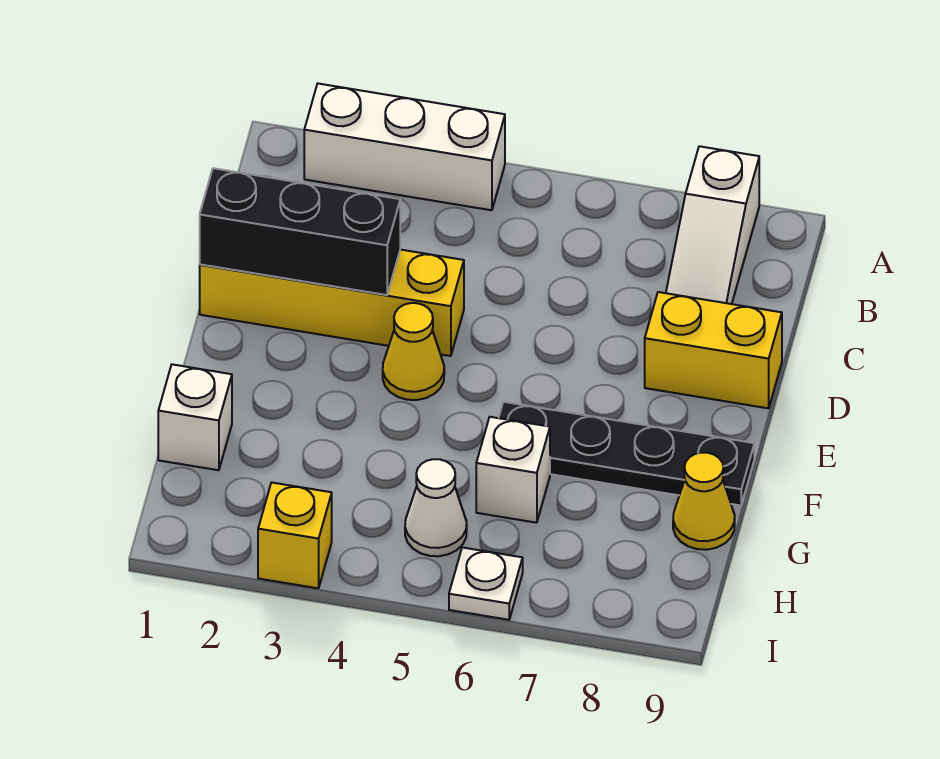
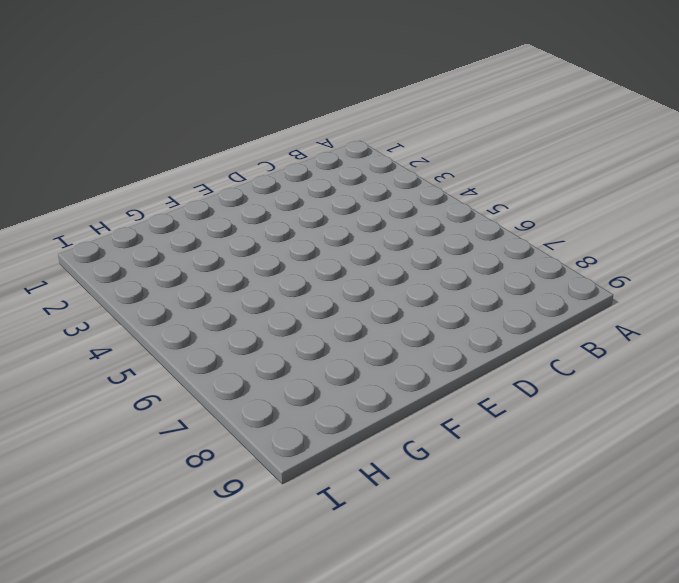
none -> white 1x3 brick [304,84,505,210]
none -> white 1x3 slope [666,146,759,304]
none -> yellow 1x4 brick [200,250,464,356]

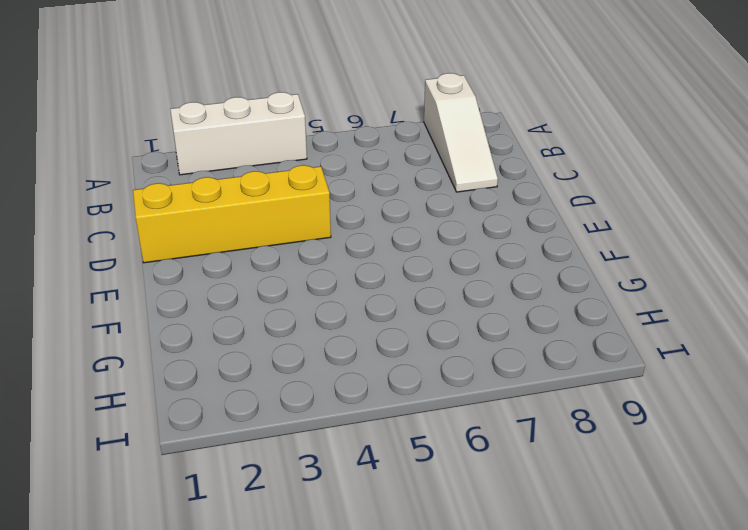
none -> yellow 1x2 brick [645,292,782,408]
none -> yellow 1x1 cone [383,303,444,400]
none -> black 1x4 plate [499,402,754,505]

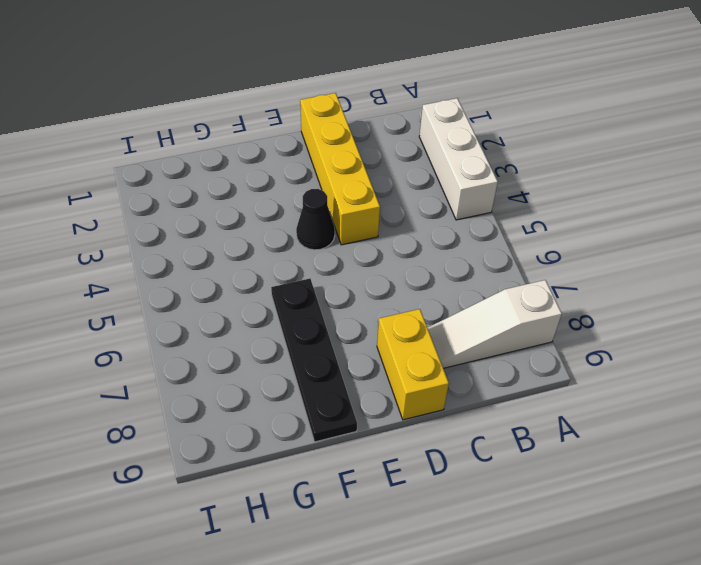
black 1x1 cone [296,189,335,250] -> yellow 1x1 cone [383,303,444,400]
none -> white 1x1 brick [158,364,232,470]
none -> white 1x1 brick [476,417,550,523]
none -> yellow 1x1 cone [673,453,735,550]

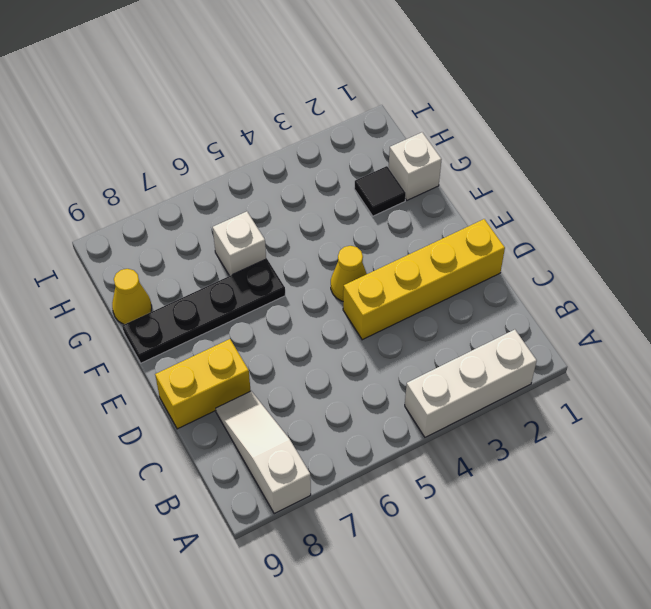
black 1x1 tile [354,166,406,216] -> none
none -> white 1x1 cone [405,459,467,556]
none -> yellow 1x1 brick [258,482,332,588]
none -> white 1x1 plate [449,547,523,620]

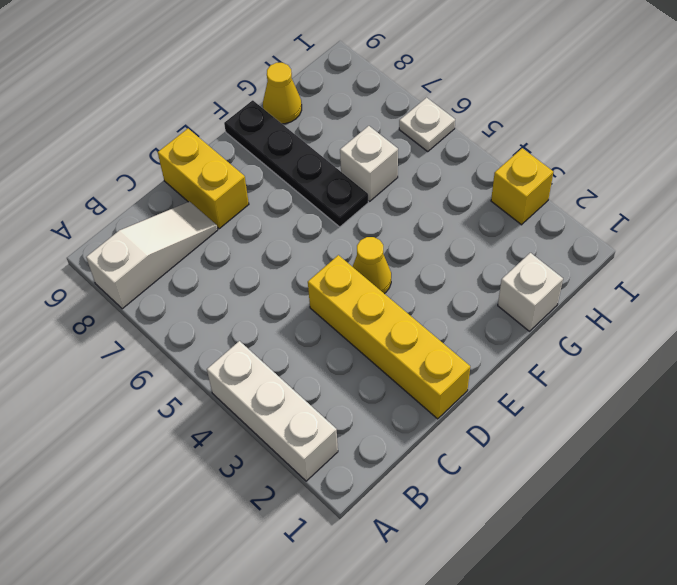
none -> white 1x1 cone [405,459,467,556]
none -> black 1x3 brick [200,168,400,295]

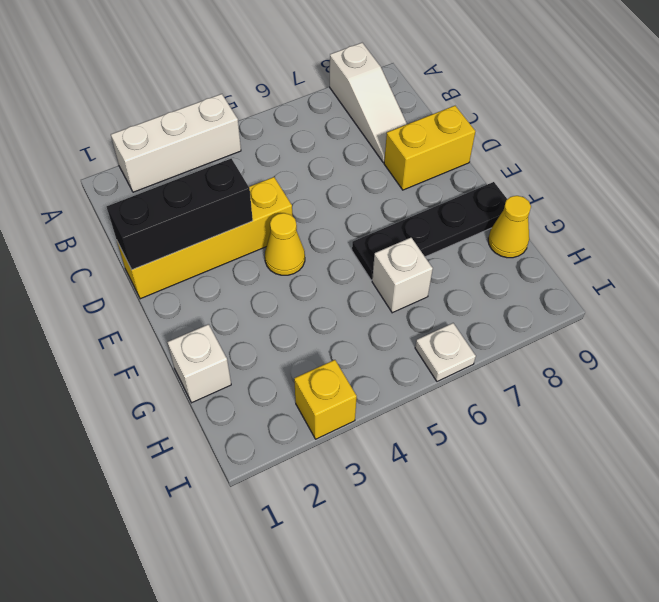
none -> white 1x1 cone [405,459,467,556]

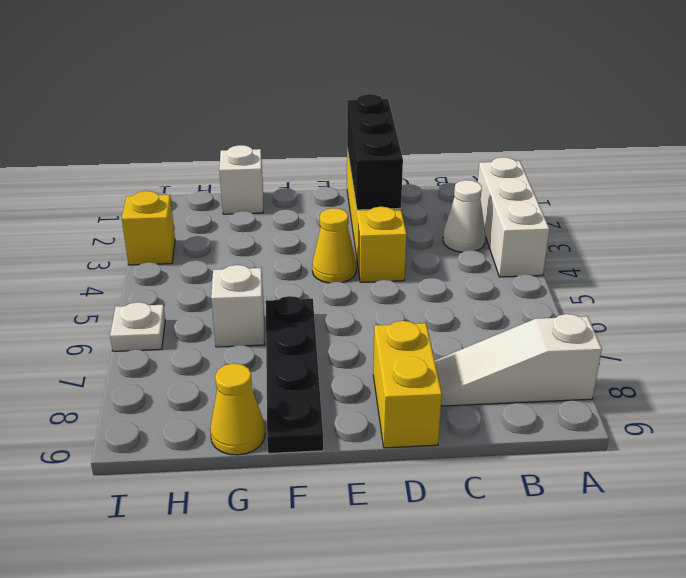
white 1x1 cone [443,180,486,252] -> white 1x1 cone moved to [405,459,467,556]

